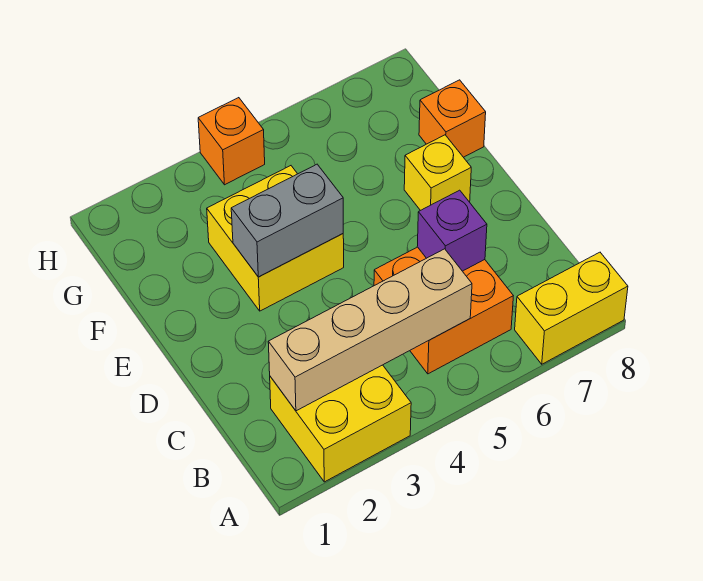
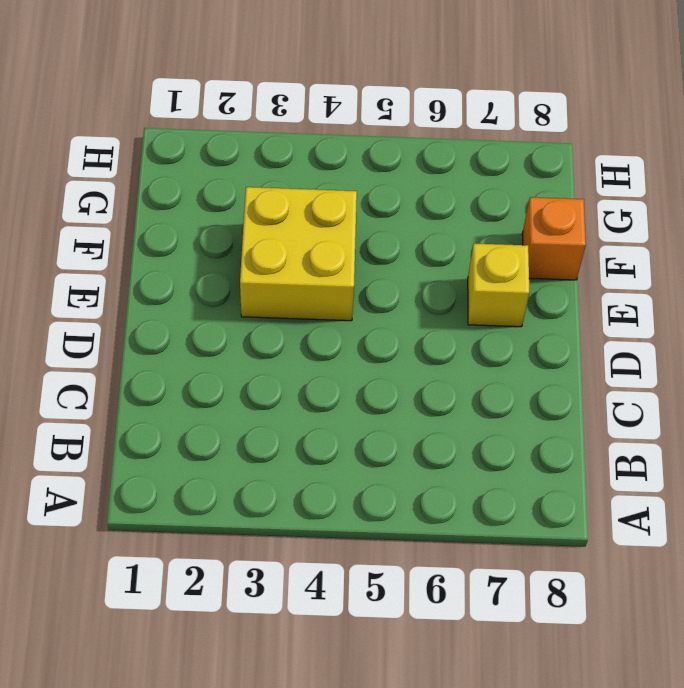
none -> yellow 2x2 brick [270,365,411,482]
none -> yellow 1x2 brick [515,252,628,364]

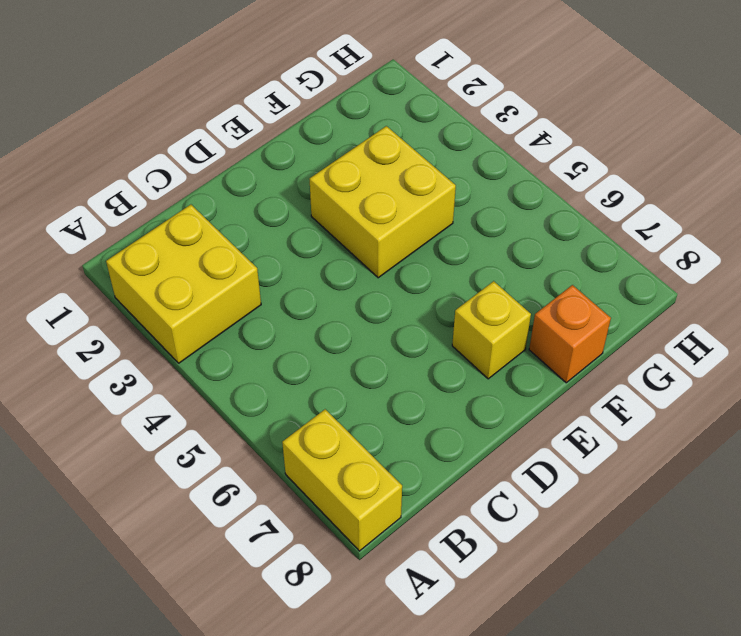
none -> orange 2x2 brick [374,247,513,374]
none -> orange 1x1 brick [198,98,265,185]

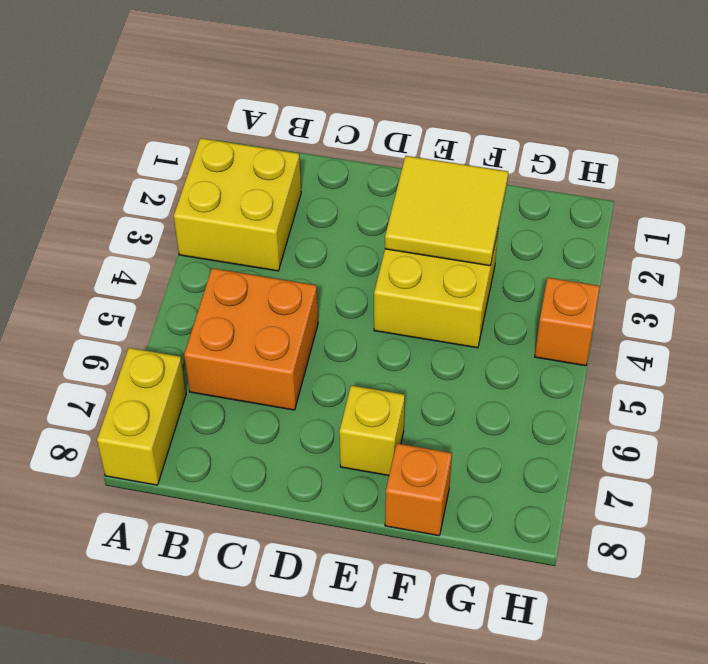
yellow 2x2 tile [385,156,508,266] -> grey 1x2 brick [231,164,343,277]
none -> tan 1x4 brick [268,249,472,411]
none -> purple 1x1 brick [417,190,487,271]

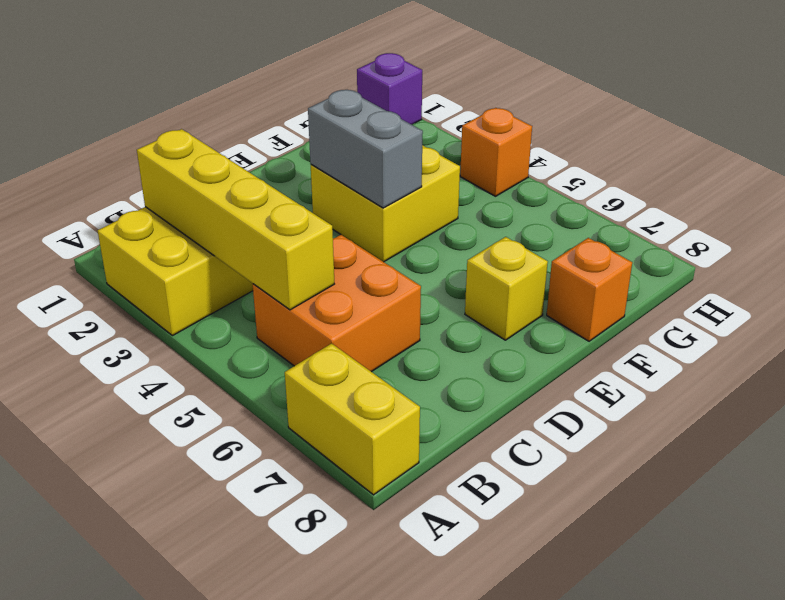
yellow 1x4 brick [137,129,334,310] -> tan 1x4 brick [268,249,472,411]
purple 1x1 brick [357,53,422,125] -> purple 1x1 brick moved to [417,190,487,271]

